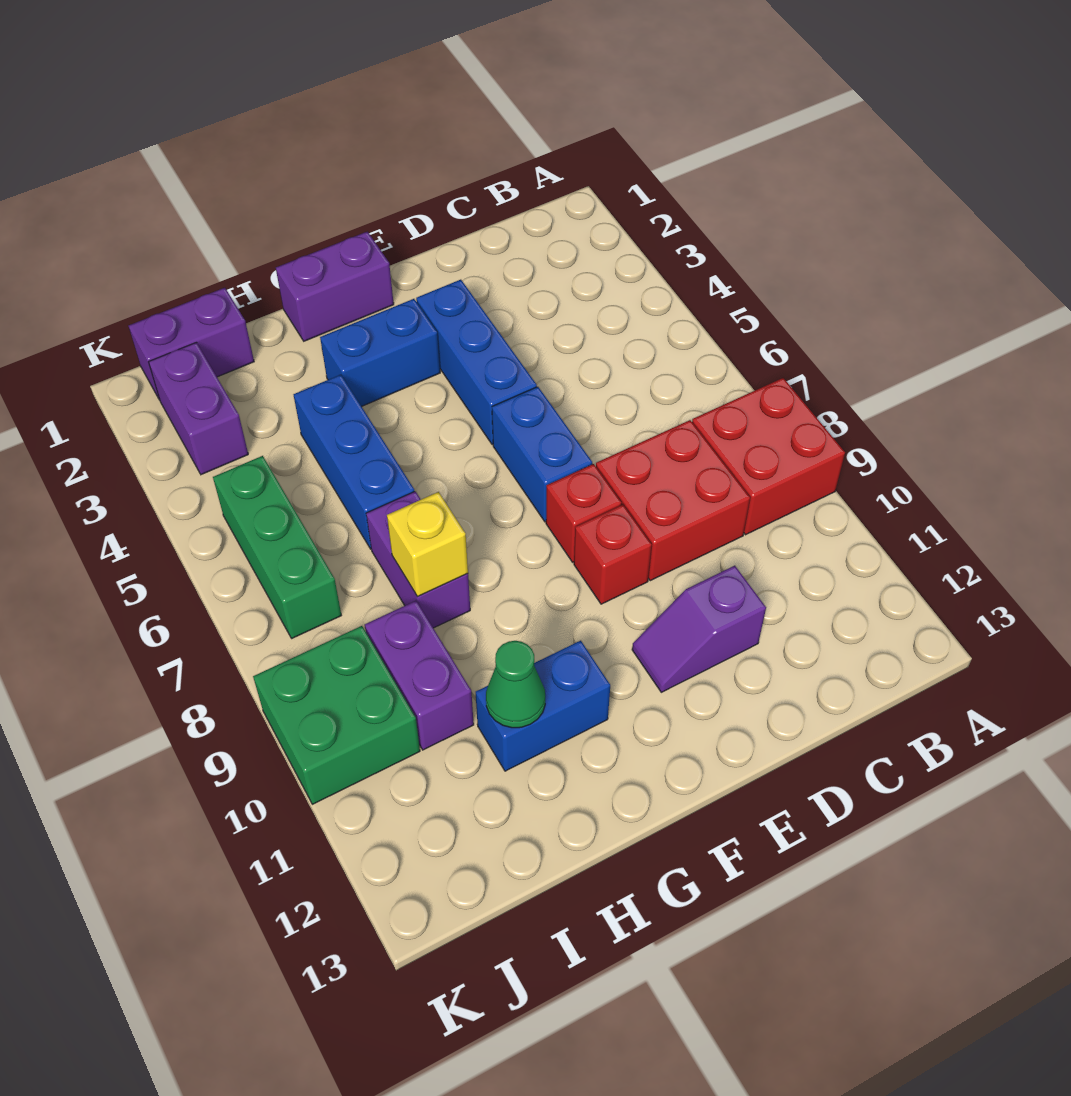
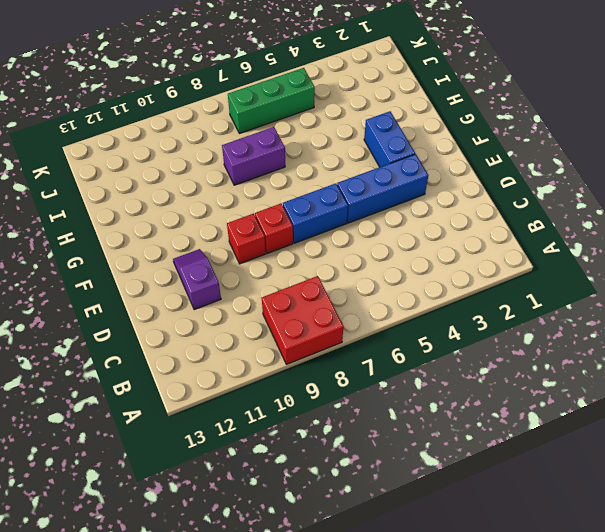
none -> red 2x2 brick [596,420,750,581]
none -> purple 1x2 brick [276,232,394,341]
none -> blue 1x2 brick [476,641,610,771]

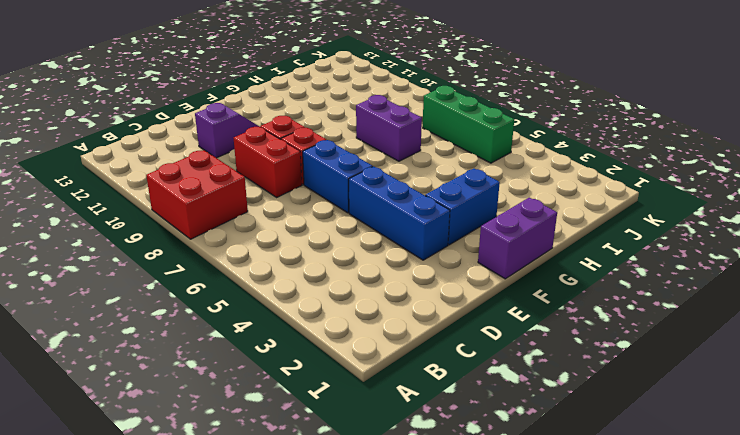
red 1x2 brick [234,127,302,197] -> red 2x2 brick [596,420,750,581]
none -> blue 1x2 brick [476,641,610,771]
none -> blue 1x3 brick [293,375,414,549]
none -> purple 1x2 brick [129,288,254,400]

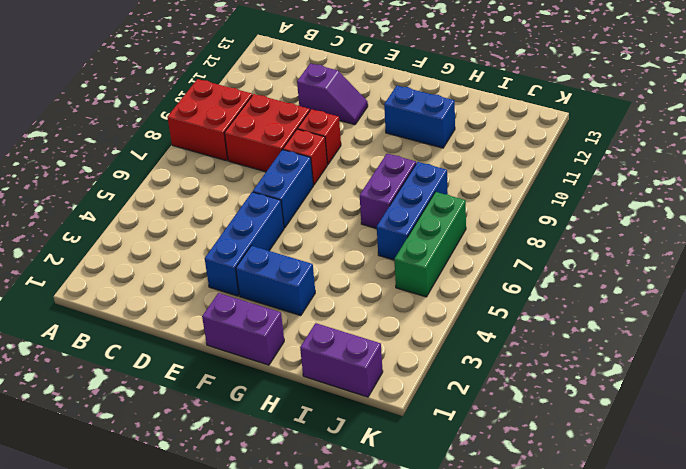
blue 1x3 brick [377,162,448,260] -> blue 1x3 brick moved to [293,375,414,549]
none -> purple 1x2 brick [365,601,474,750]
none -> purple 1x2 brick [149,342,248,475]
none -> green 2x2 brick [253,626,420,804]

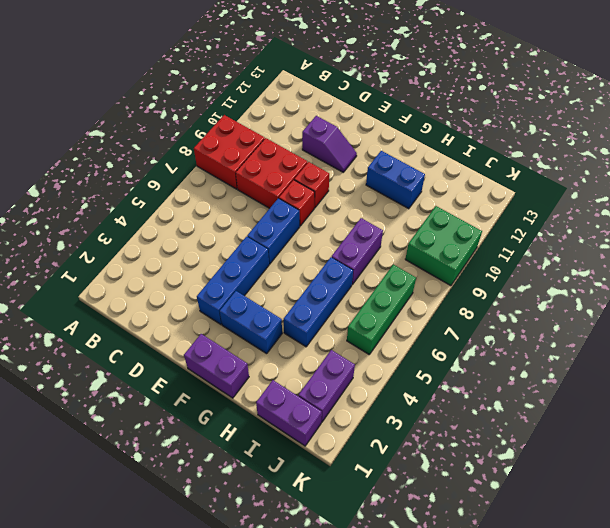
none -> purple 1x2 brick [365,601,474,750]
none -> yellow 1x1 brick [387,492,468,597]
none -> green 1x1 cone [486,641,545,728]

